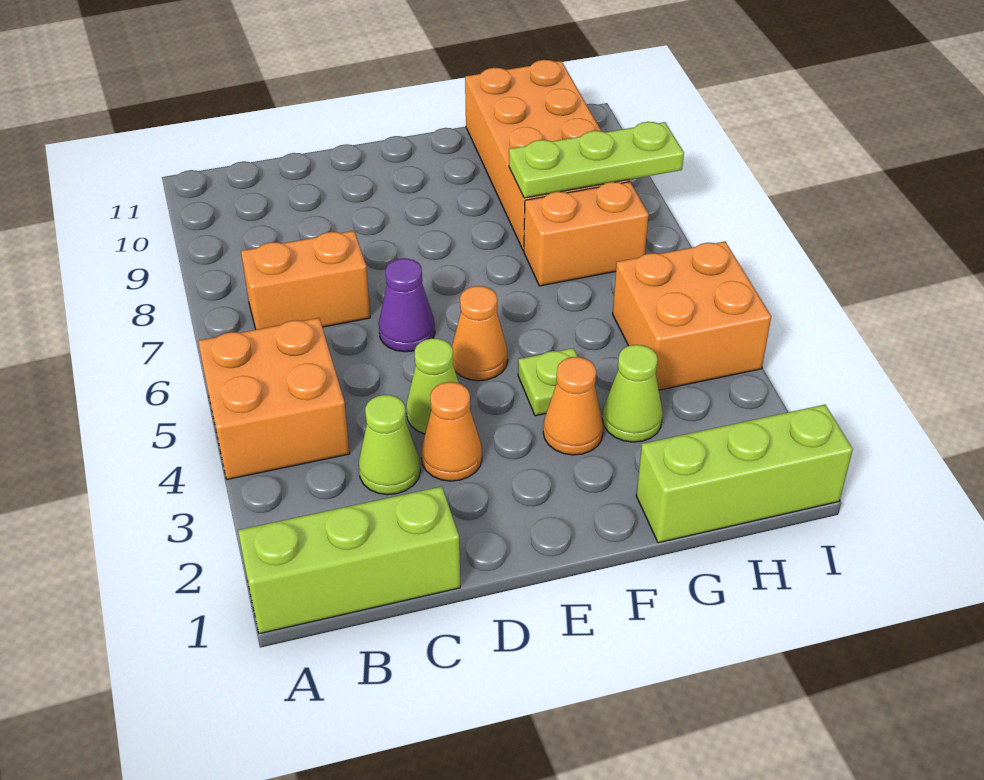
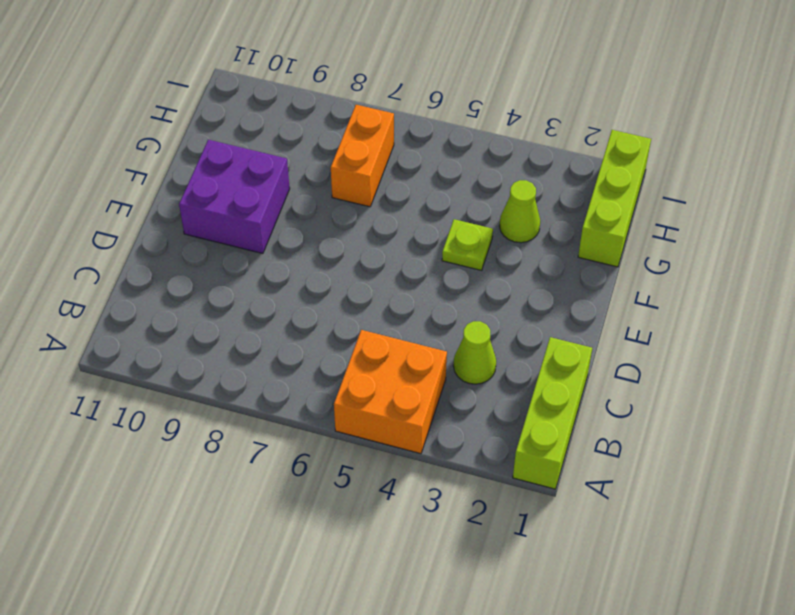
purple 2x2 brick [179,140,290,254] -> none
none -> orange 1x2 brick [241,231,370,330]
none -> orange 1x1 cone [421,382,482,481]
none -> lime 1x1 cone [406,338,459,434]

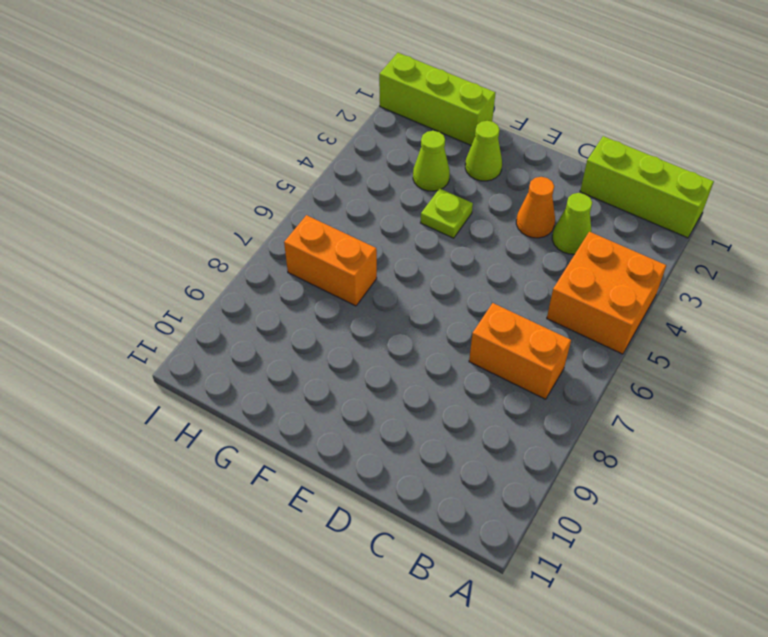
lime 1x1 cone [465,121,502,181] -> lime 1x1 cone moved to [406,338,459,434]
none -> purple 1x1 cone [379,258,435,352]
none -> orange 1x1 cone [452,286,508,381]
none -> orange 1x1 cone [543,357,603,455]

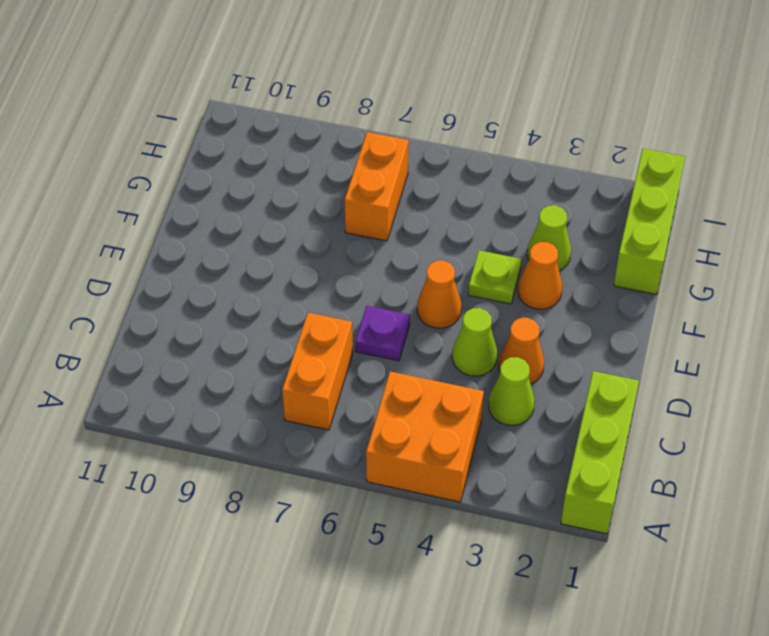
purple 1x1 plate [355,306,410,361] -> purple 1x1 cone [379,258,435,352]
none -> orange 2x4 brick [465,60,629,251]
none -> orange 2x2 brick [613,241,771,390]
none -> lime 1x3 plate [509,122,684,198]

